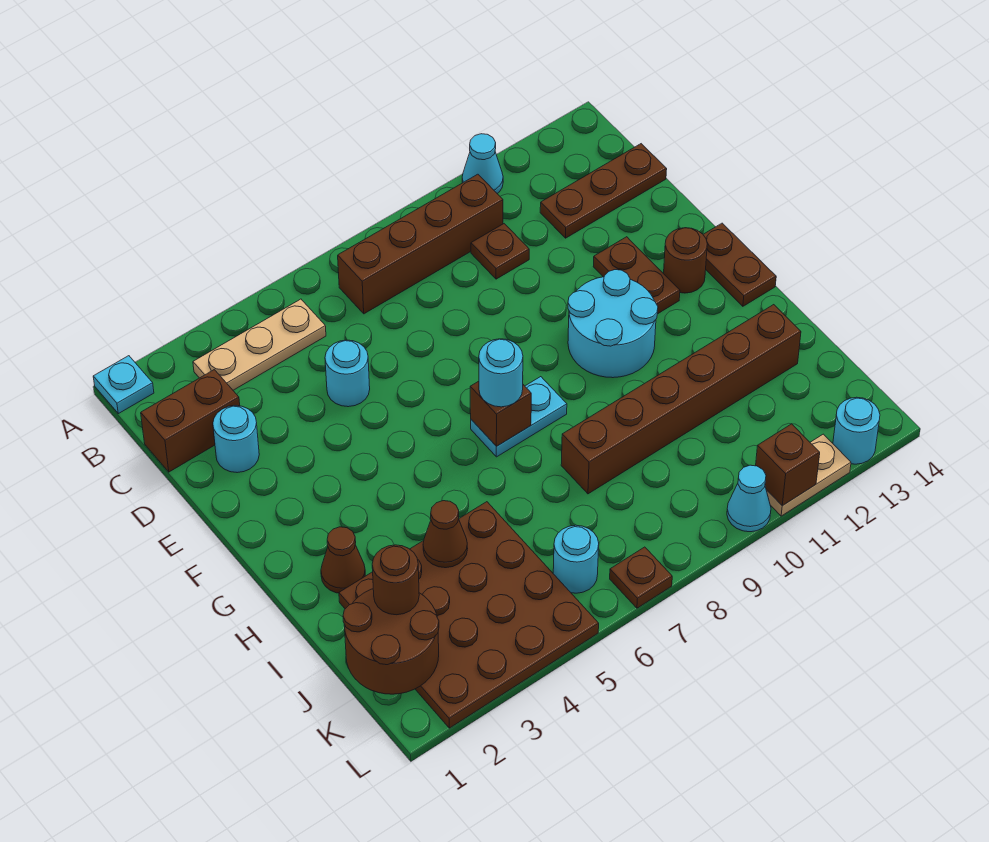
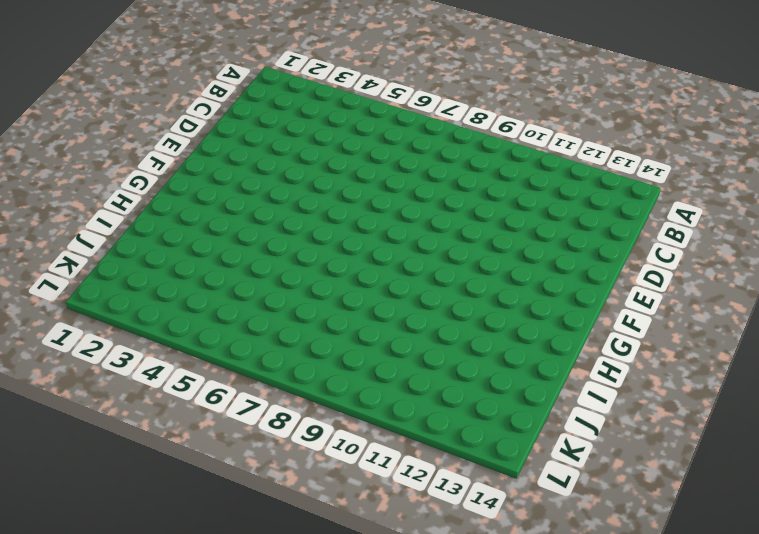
none -> cyan 1x1 plate [93,356,154,414]
none -> cyan 1x1 cone [462,134,503,193]
none -> tan 1x3 plate [193,299,326,390]

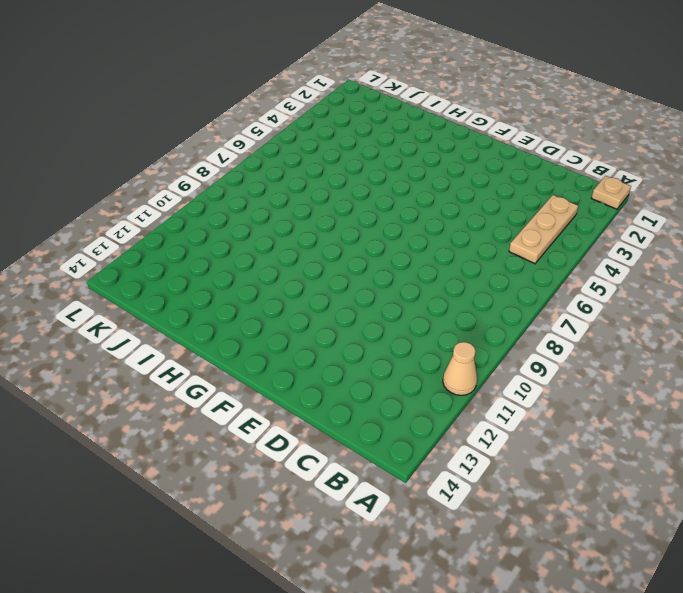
tan 1x1 plate [591,176,631,209] -> cyan 1x1 plate [93,356,154,414]
tan 1x1 cone [443,342,477,395] -> cyan 1x1 cone [462,134,503,193]
none -> brown 1x4 brick [338,174,503,314]
none -> brown 1x2 brick [141,370,240,472]
none -> brown 1x1 plate [471,224,529,279]

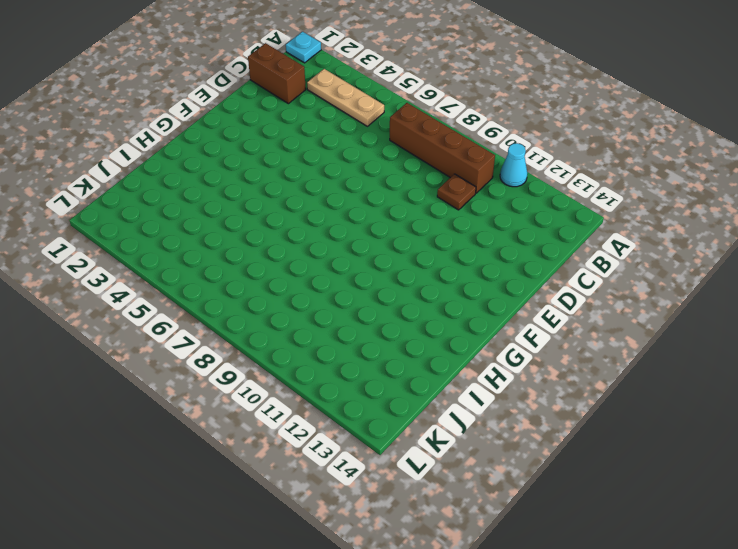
none -> brown 1x3 plate [540,144,667,238]
none -> cyan 1x1 round brick [213,406,259,473]
none -> cyan 1x1 round brick [325,340,370,407]

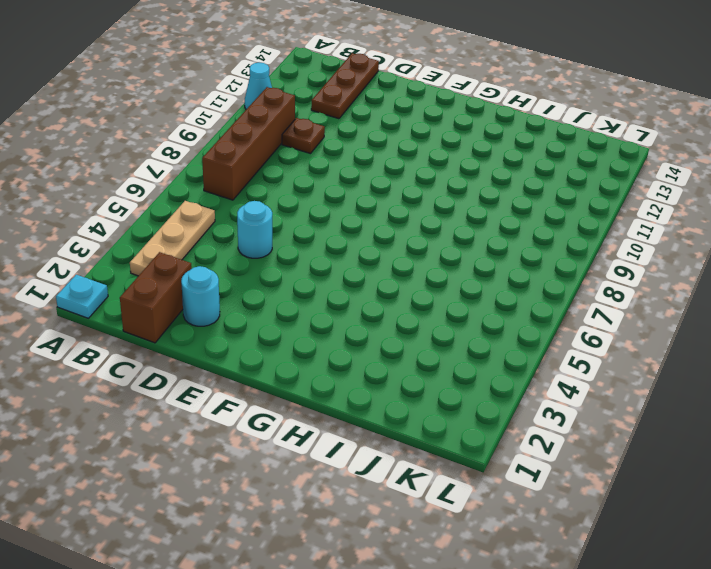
none -> brown 1x2 plate [593,237,680,314]
none -> cyan 2x2 round brick [568,270,658,378]
none -> brown 1x1 round brick [664,228,707,293]

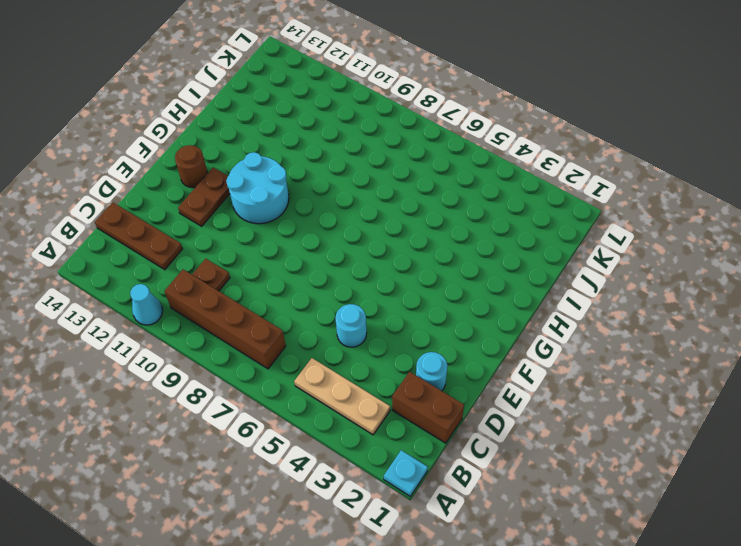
none -> brown 1x2 plate [703,223,776,306]
none -> cyan 1x2 plate [471,377,567,457]
none -> brown 1x1 cone [321,527,365,593]

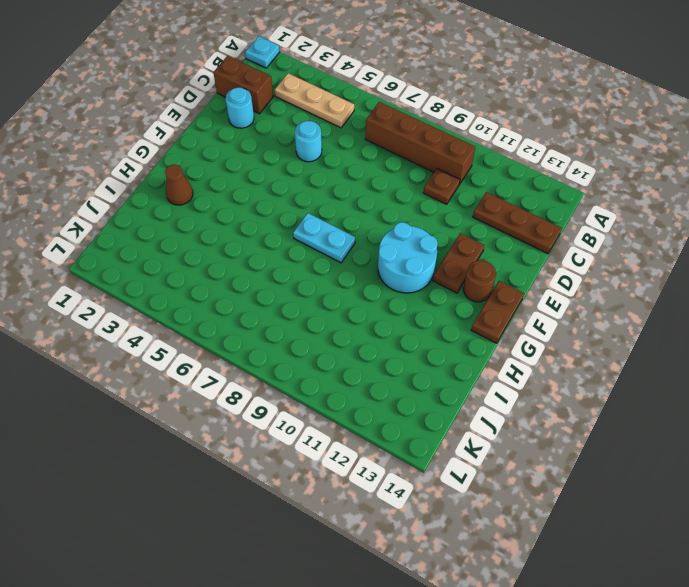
none -> cyan 1x1 cone [462,134,503,193]
none -> brown 4x4 plate [339,502,599,728]
none -> brown 1x6 brick [561,305,801,494]

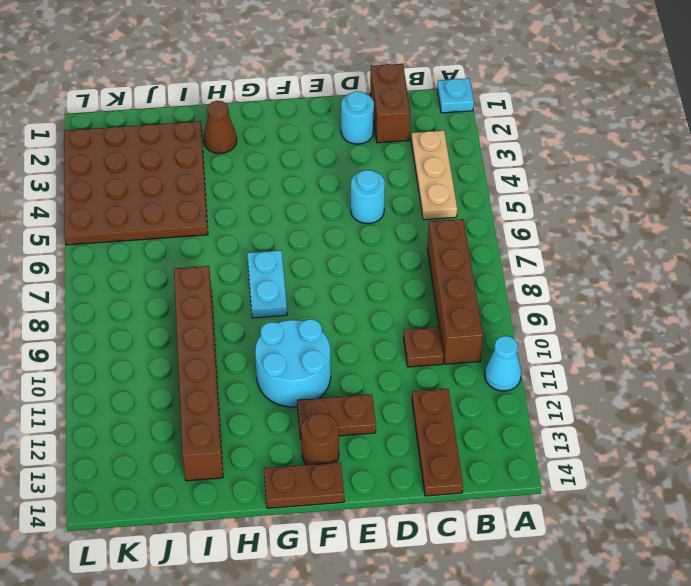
none -> cyan 1x1 round brick [553,525,599,593]
none -> brown 1x1 plate [610,547,672,608]
none -> cyan 1x1 cone [727,465,771,532]

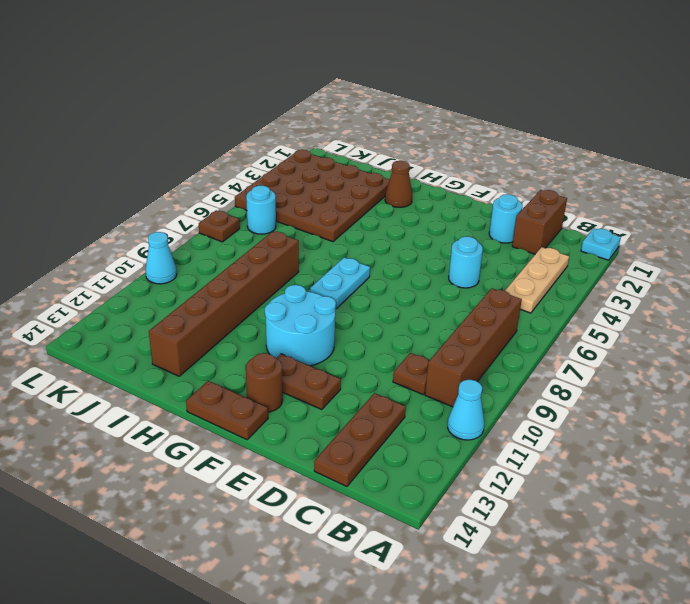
none -> tan 1x2 plate [766,434,851,516]
none -> cyan 1x1 round brick [833,397,880,464]
none -> brown 1x1 brick [470,381,531,446]

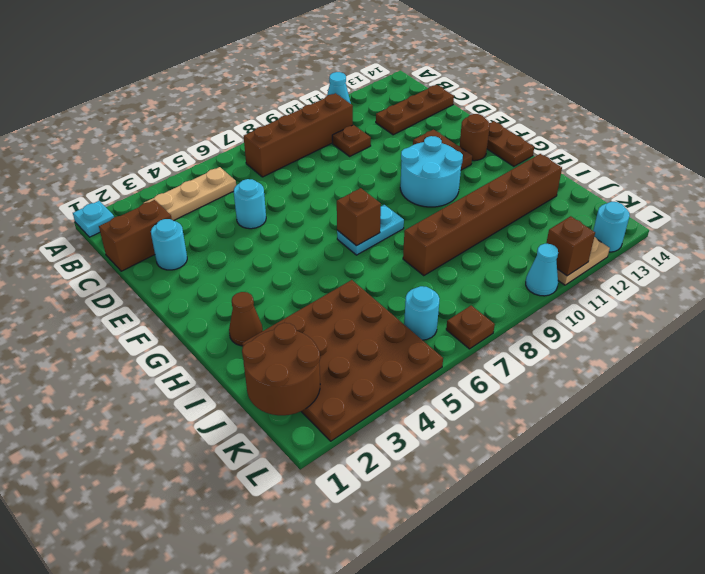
none -> brown 1x1 cone [423,501,468,568]
none -> cyan 1x1 round brick [479,339,523,407]
none -> brown 1x1 round brick [372,545,419,615]

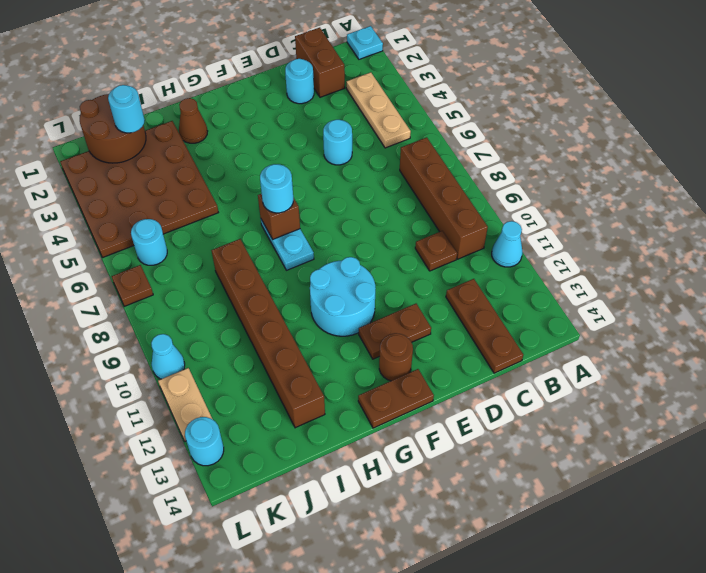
cyan 1x1 round brick [108,85,145,133] -> brown 1x1 round brick [372,545,419,615]
none -> brown 1x1 cone [423,501,468,568]
none -> brown 1x1 brick [756,424,820,506]

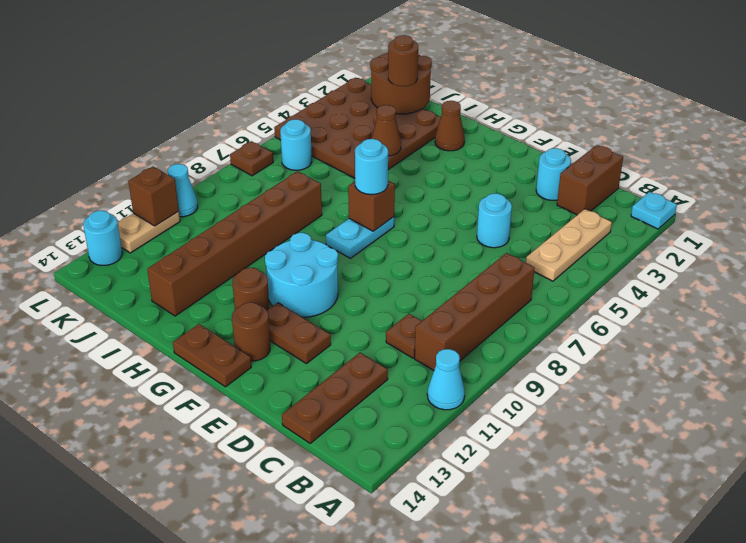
brown 1x1 round brick [233,268,269,310] -> none

